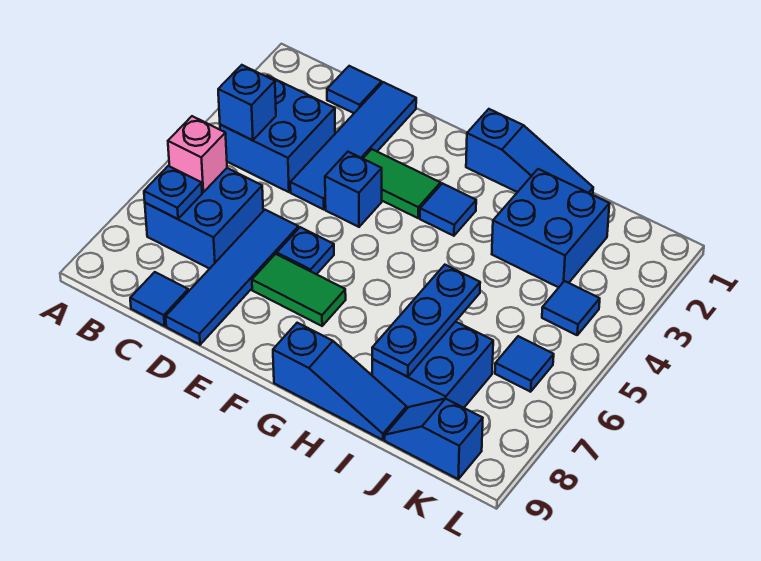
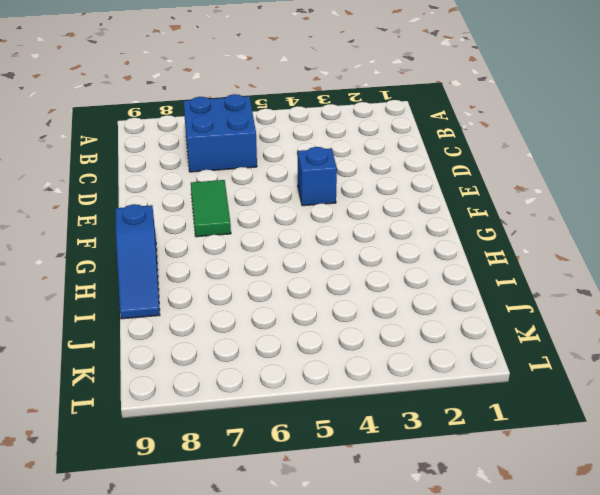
none -> blue 2x2 brick [220,75,335,192]
none -> blue 1x1 tile [327,66,382,113]
none -> blue 1x1 tile [130,272,188,326]

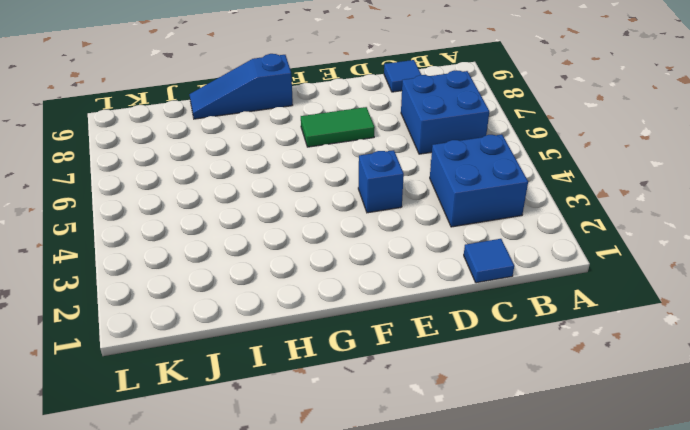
none -> blue 1x4 tile [290,82,416,210]
none -> blue 1x4 tile [166,210,298,345]
none -> green 1x2 tile [363,149,441,218]

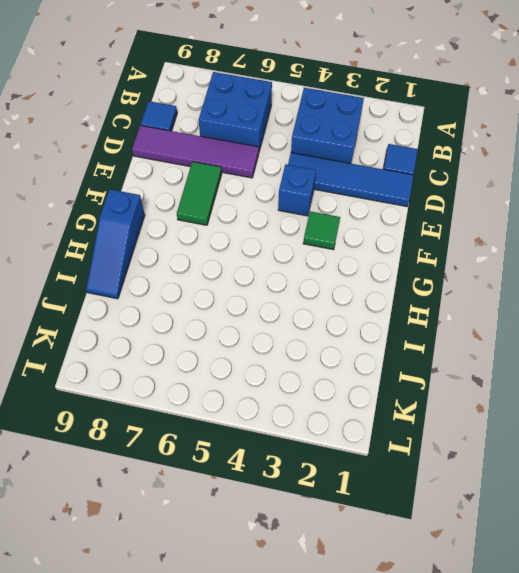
purple 1x4 tile [132,125,259,178] -> blue 1x4 tile [166,210,298,345]
green 1x1 tile [303,211,340,250] -> green 1x2 tile [363,149,441,218]
none -> blue 1x1 plate [277,227,334,274]
none -> blue 1x3 slope [466,109,593,194]
none -> blue 1x1 tile [420,183,476,236]

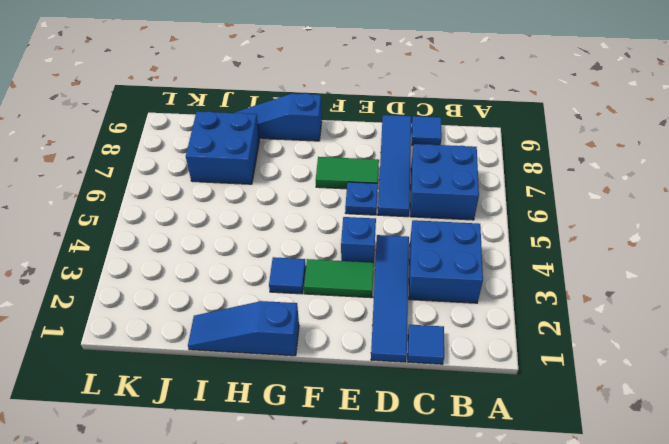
none -> blue 2x2 brick [492,169,610,287]
none -> blue 1x2 slope [385,399,483,479]
none -> blue 1x1 tile [542,281,600,335]

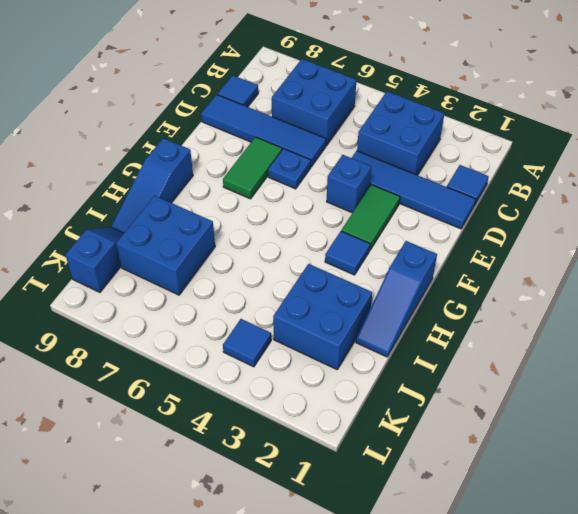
none -> blue 1x1 tile [495,336,554,392]
none -> blue 1x1 brick [218,65,276,140]
none -> pink 1x1 brick [168,116,227,192]

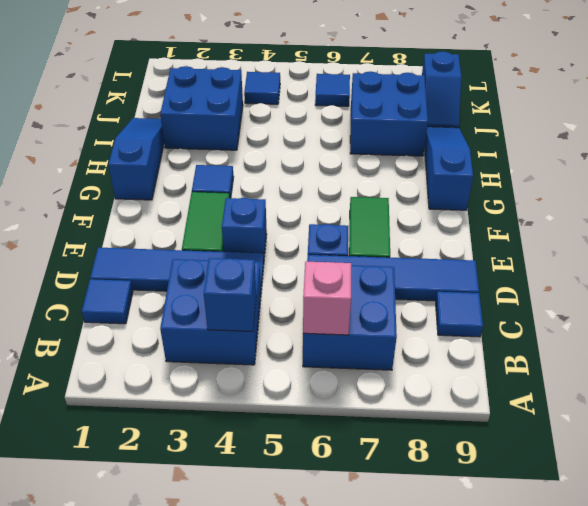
none -> blue 1x1 plate [144,166,202,219]
none -> blue 1x3 plate [372,265,480,377]

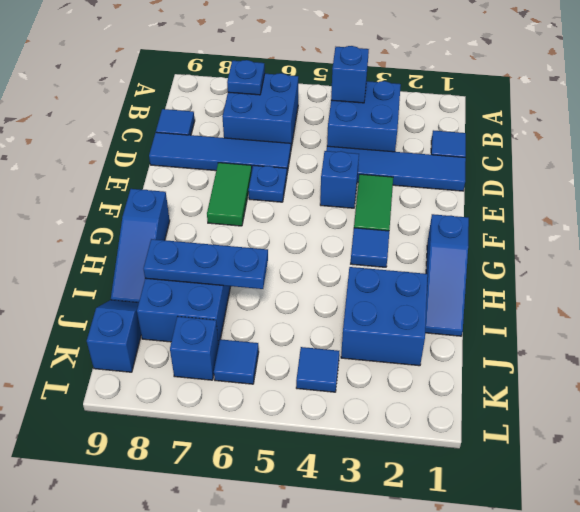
blue 1x1 brick [170,316,219,380] -> none
none -> pink 1x1 brick [168,116,227,192]

